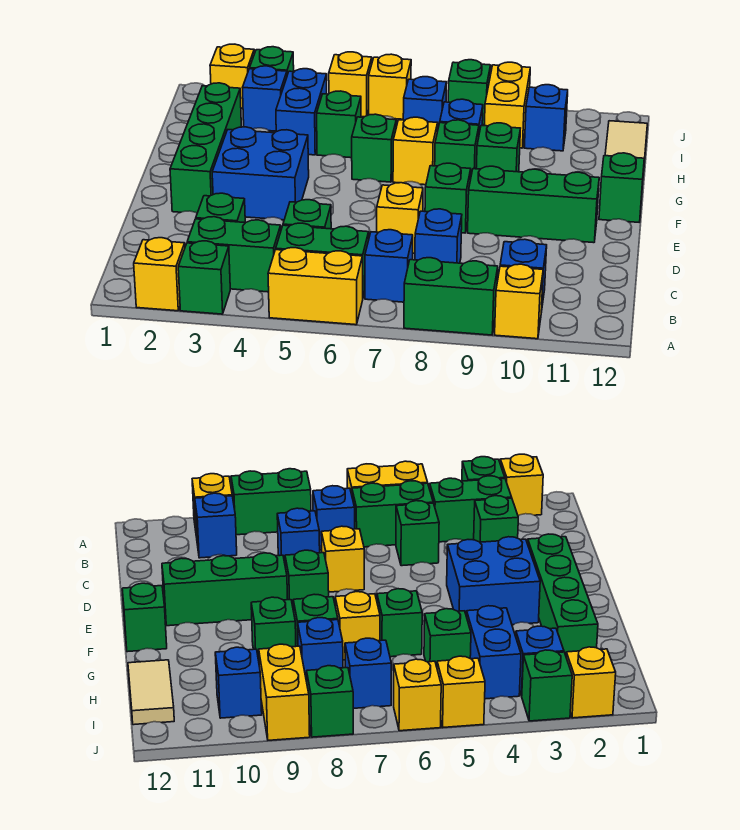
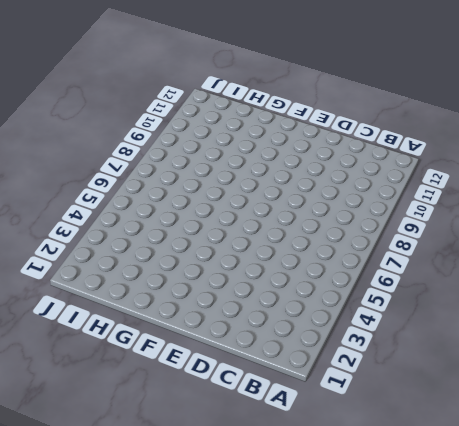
none -> yellow 1x1 brick [134,238,185,311]
none -> green 1x1 brick [178,241,230,314]
none -> yellow 1x2 brick [268,248,363,325]
none -> green 1x2 brick [404,258,498,335]

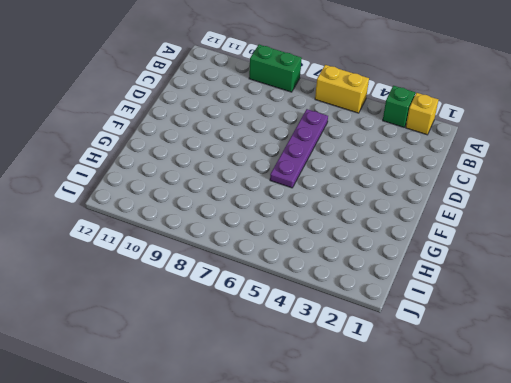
purple 1x4 plate [270,109,328,188] -> none
none -> yellow 1x1 brick [495,264,543,339]
none -> green 1x2 brick [187,217,281,292]
none -> green 1x2 brick [276,223,369,297]
none -> blue 1x1 brick [365,230,413,302]

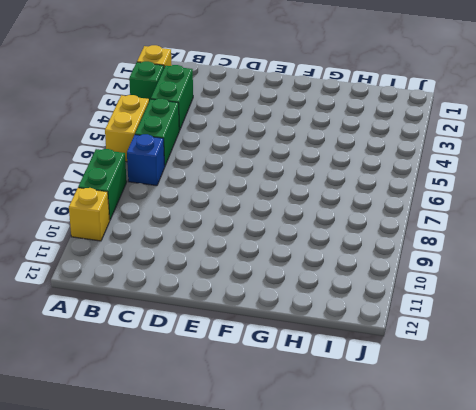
none -> blue 1x1 brick [500,239,547,312]
none -> green 1x1 brick [196,193,245,223]
none -> green 1x1 brick [283,200,331,229]
none -> blue 1x1 brick [415,209,462,263]

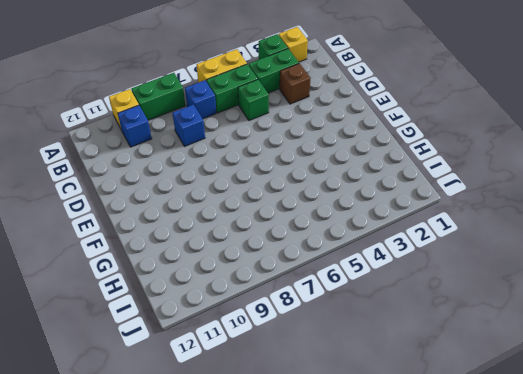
brown 1x1 brick [280,63,311,104] -> green 1x1 brick [196,193,245,223]
none -> yellow 1x1 brick [377,183,423,253]
none -> green 1x4 brick [170,83,241,213]
none -> blue 2x2 brick [212,127,309,220]
none -> green 1x1 brick [425,163,471,233]

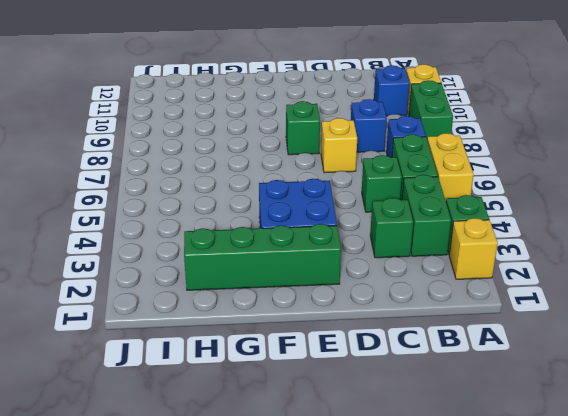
none -> green 1x3 brick [468,166,599,243]
none -> green 1x1 brick [599,153,644,222]
none -> green 1x1 brick [352,114,396,182]
none -> yellow 1x1 brick [393,117,438,185]

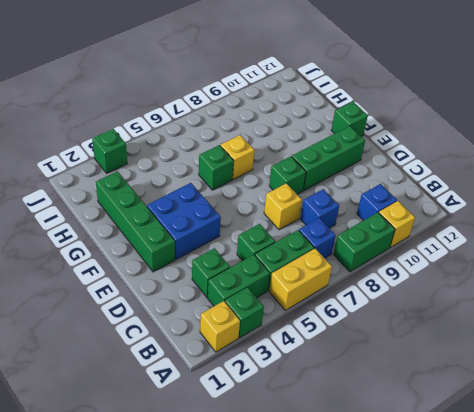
none -> green 1x1 brick [435,120,479,180]
none -> green 1x1 brick [476,123,520,172]
none -> blue 1x2 brick [276,69,327,155]
none -> green 1x1 brick [317,91,361,158]

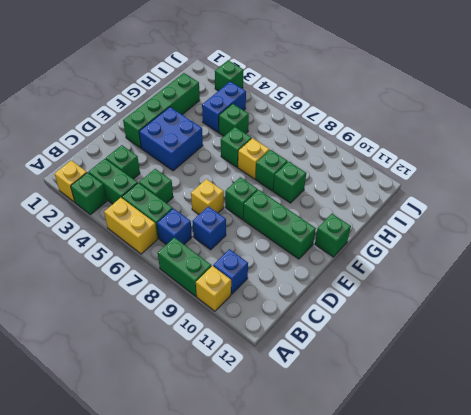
none -> blue 1x1 brick [440,99,483,133]
none -> tan 1x2 tile [605,121,647,174]
none -> blue 1x1 brick [242,66,287,131]
none -> blue 1x1 brick [403,77,447,132]

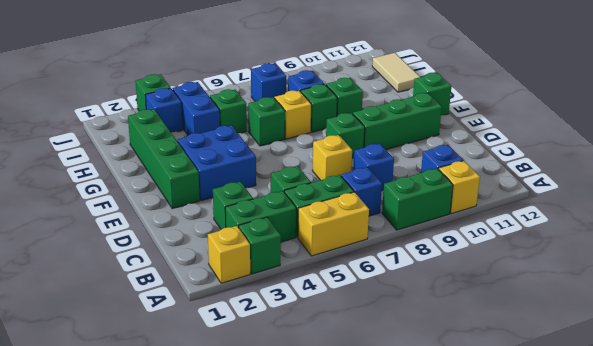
none -> yellow 1x2 brick [484,62,530,148]
none -> blue 1x1 brick [524,85,568,151]
none -> yellow 1x1 brick [210,44,254,108]
none -> yellow 1x1 brick [329,52,372,117]

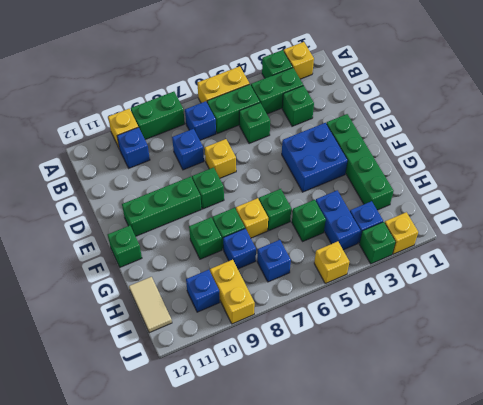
none -> yellow 1x1 brick [369,54,411,119]
none -> green 1x1 brick [448,60,491,125]

